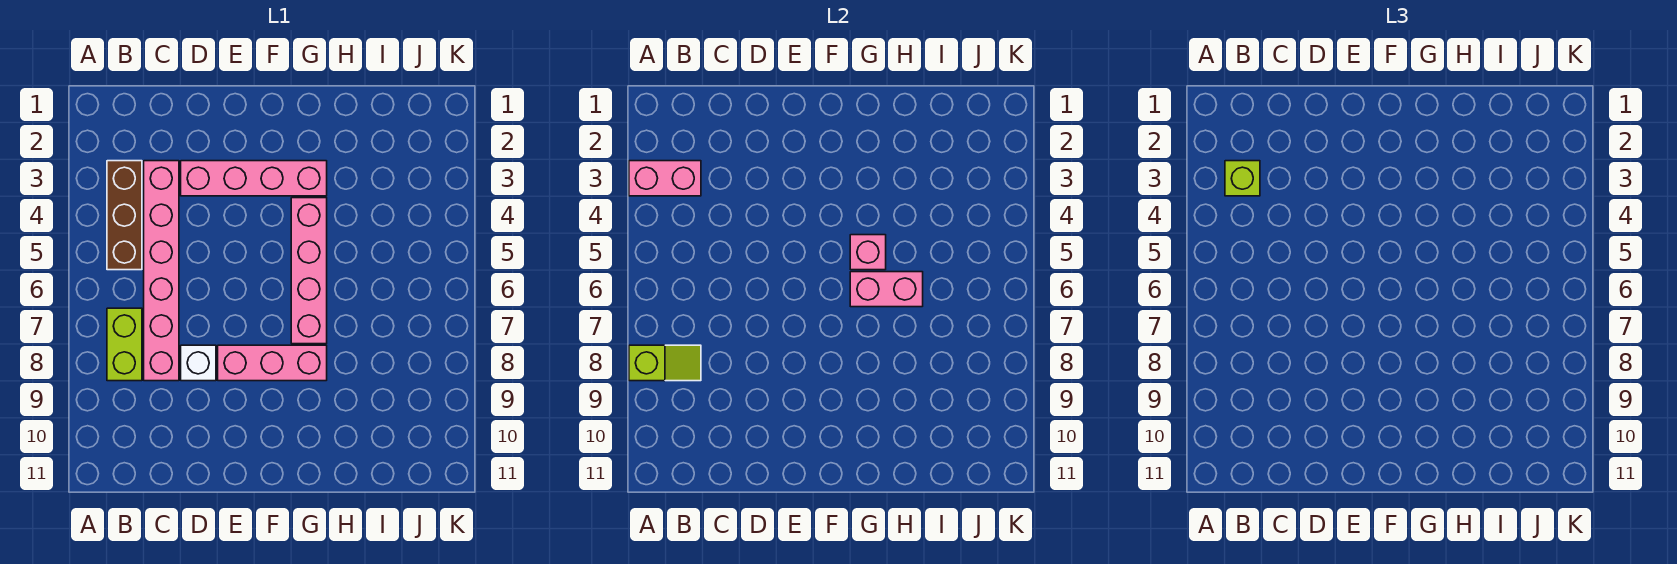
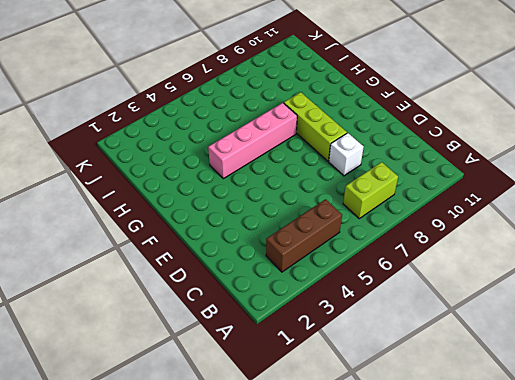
lime 1x3 brick [284,92,347,161] -> pink 1x3 brick [218,345,327,381]
none -> pink 1x6 brick [144,161,179,381]
none -> pink 1x4 brick [181,161,327,196]
none -> pink 1x2 brick [629,161,701,196]

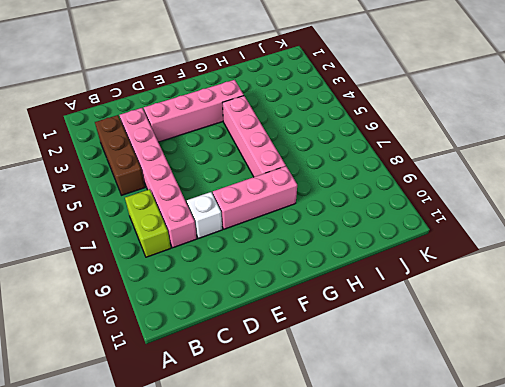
none -> pink 1x2 brick [629,161,701,196]
none -> lime 1x2 slope [629,345,701,381]
none -> pink 1x1 brick [850,235,886,270]

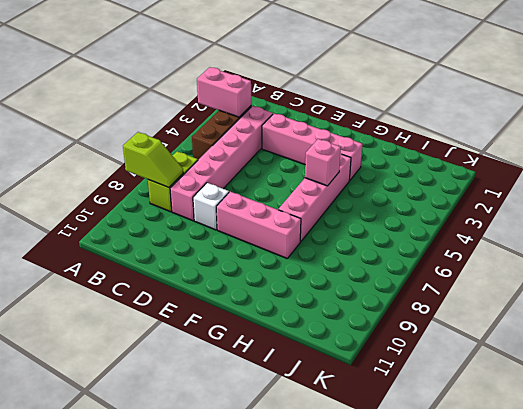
none -> pink 1x2 brick [850,272,923,307]
none -> lime 1x1 brick [1225,161,1260,196]

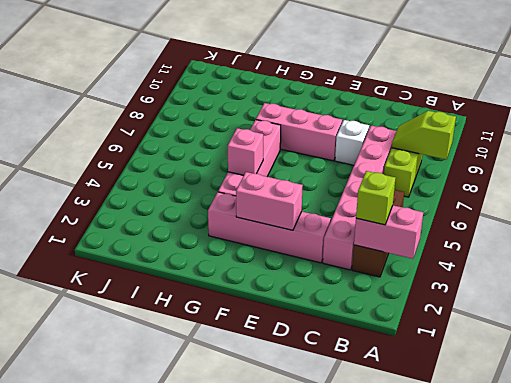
pink 1x2 brick [236,172,303,230] -> pink 1x2 brick moved to [850,272,923,307]

